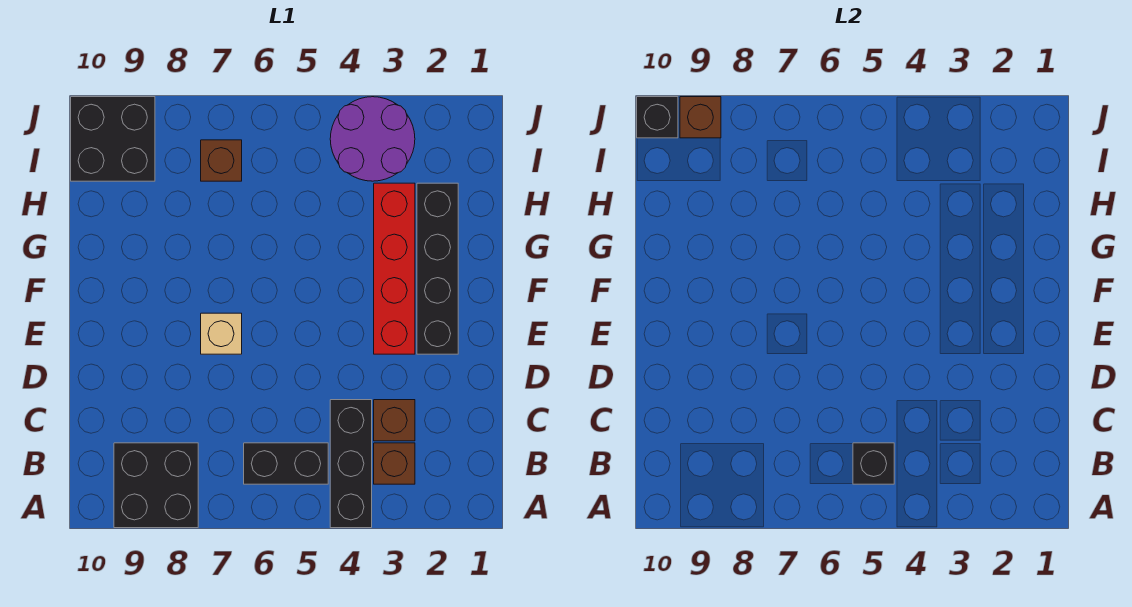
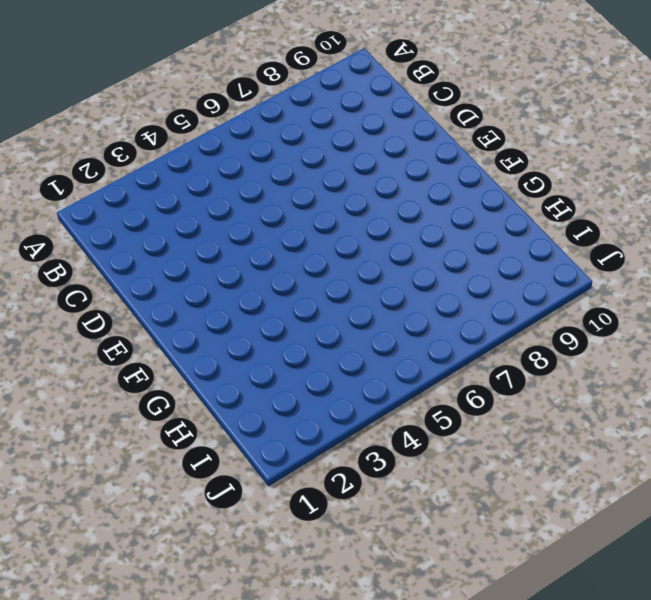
none -> black 1x3 brick [330,400,372,528]
none -> black 2x2 brick [114,443,198,528]
none -> brown 1x1 brick [374,443,415,484]

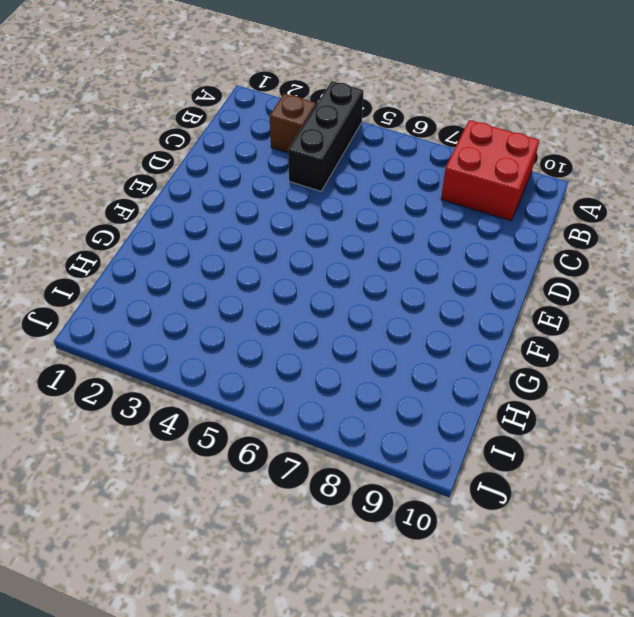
red 2x2 brick [441,120,539,221] -> black 2x2 brick [114,443,198,528]
none -> black 1x2 brick [244,443,328,484]
none -> brown 1x1 brick [374,400,415,441]
none -> black 1x4 brick [417,183,458,354]

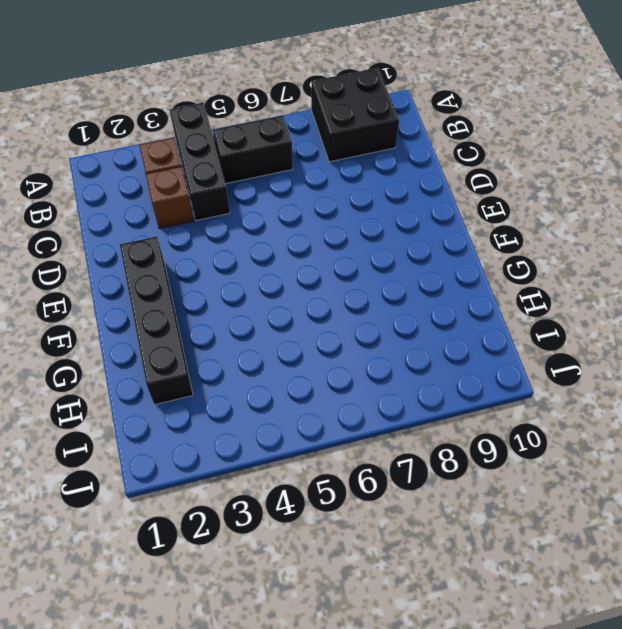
none -> red 1x4 brick [374,183,415,354]
none -> tan 1x1 brick [201,313,242,354]
none -> purple 2x2 round brick [330,97,415,181]

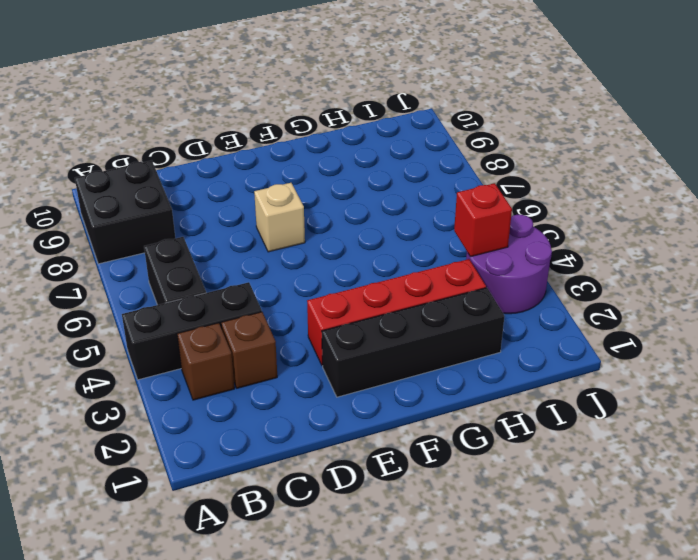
red 1x1 brick [454,183,512,257] -> none
none -> brown 1x1 brick [201,140,242,181]
none -> black 2x2 brick [71,97,155,181]
none -> black 1x1 brick [853,443,894,484]

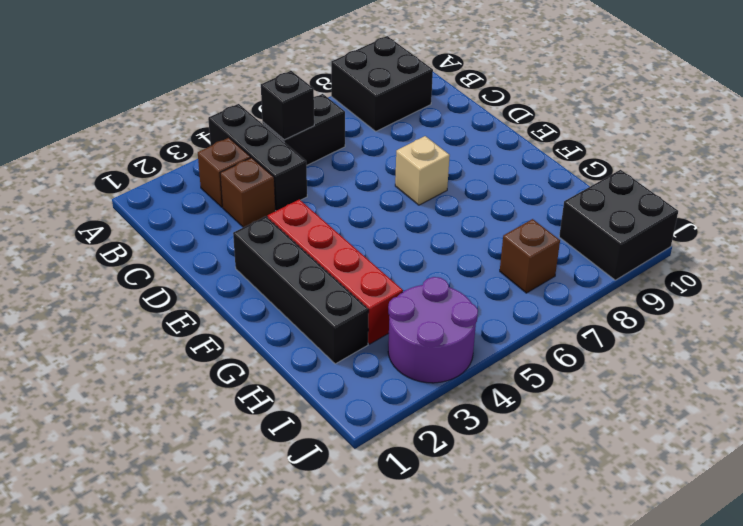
none -> brown 1x1 brick [680,97,721,138]
none -> black 1x1 brick [637,97,678,138]

